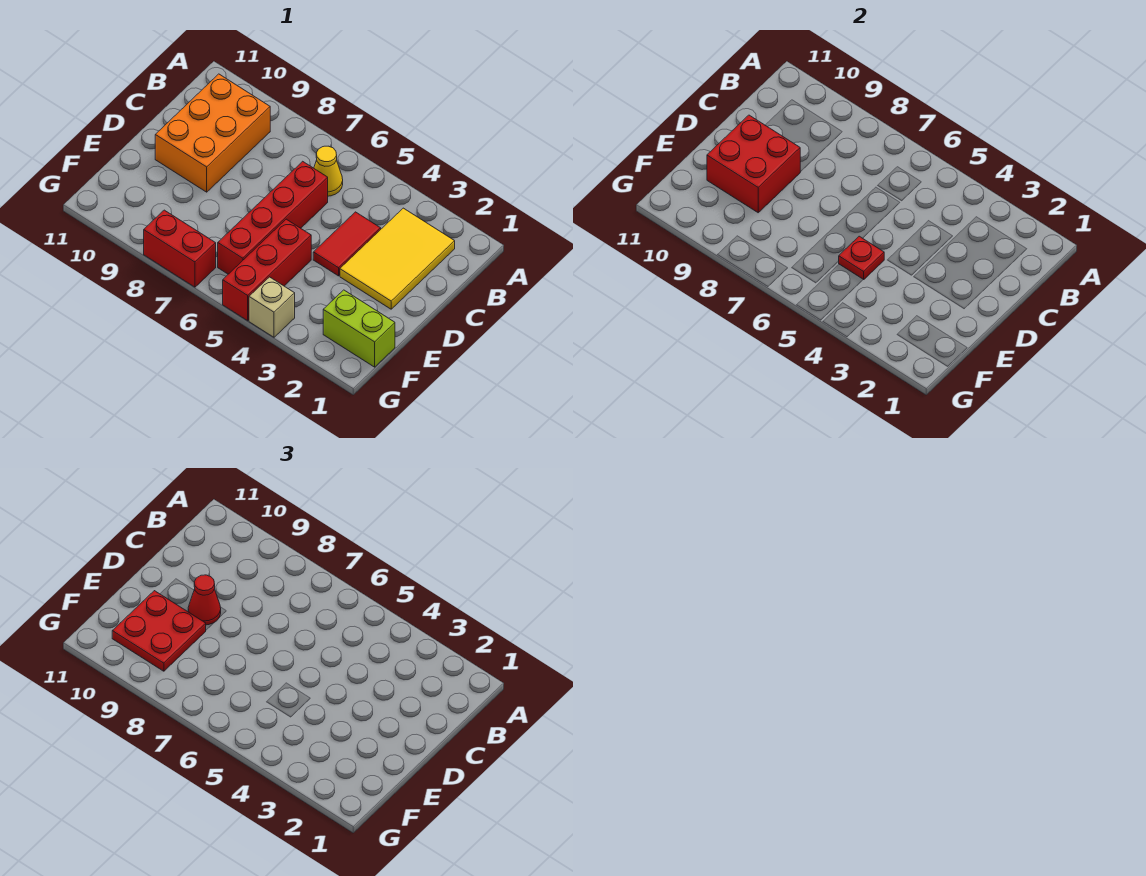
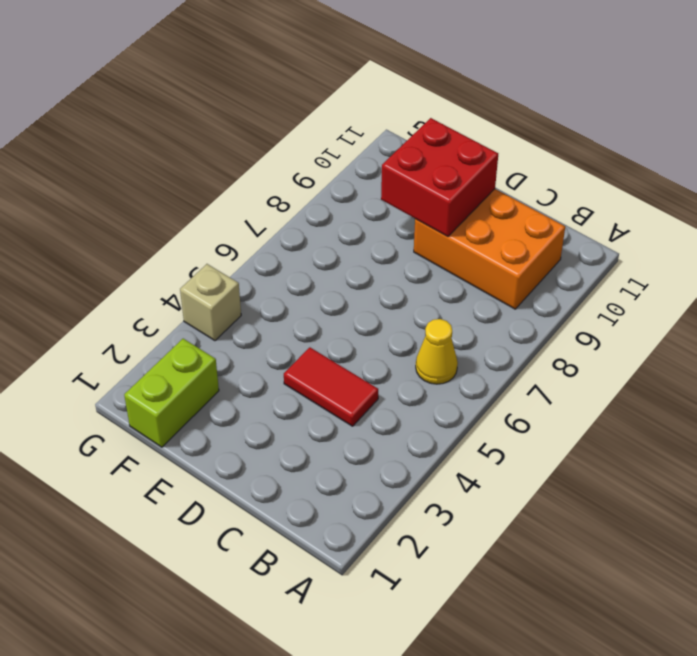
none -> yellow 2x3 tile [340,208,455,309]
none -> red 1x4 brick [218,161,328,274]
none -> red 1x3 brick [223,219,311,321]

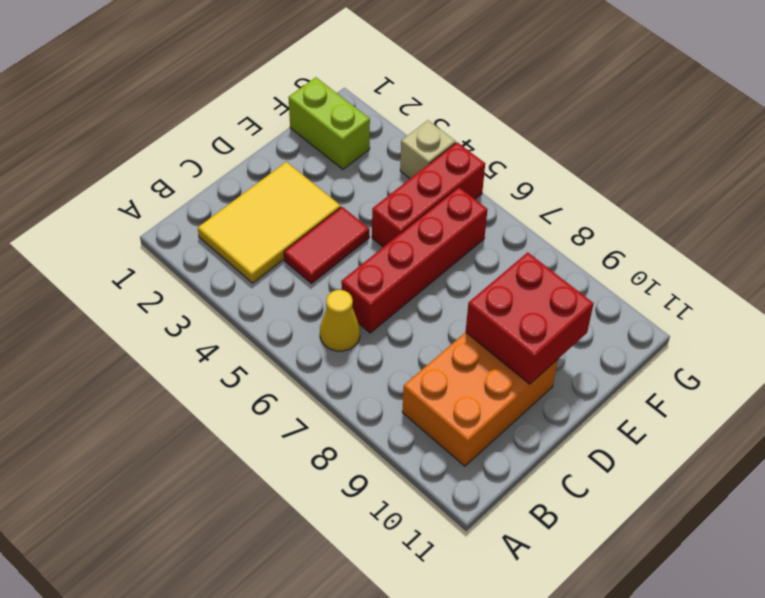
none -> red 1x2 brick [144,210,216,287]
none -> red 1x1 plate [839,236,884,280]
none -> red 1x1 cone [188,575,221,625]

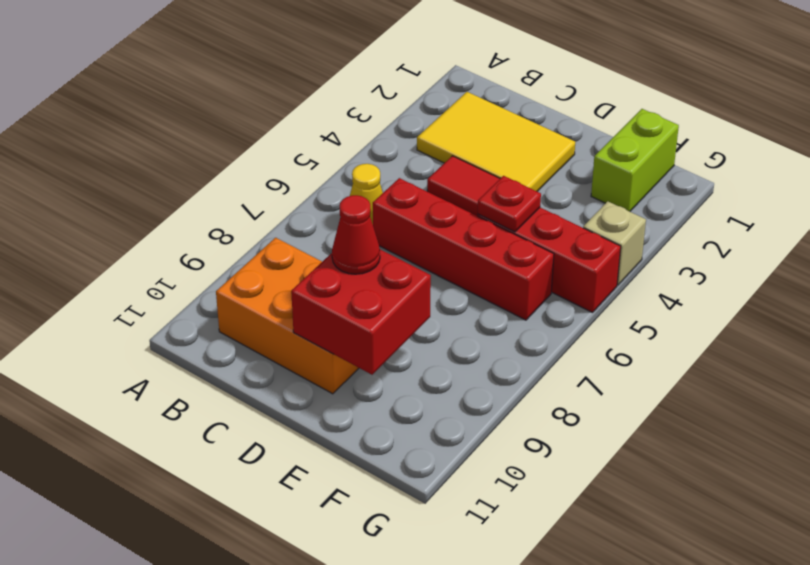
none -> red 1x2 brick [144,210,216,287]
none -> red 2x2 plate [112,591,206,671]

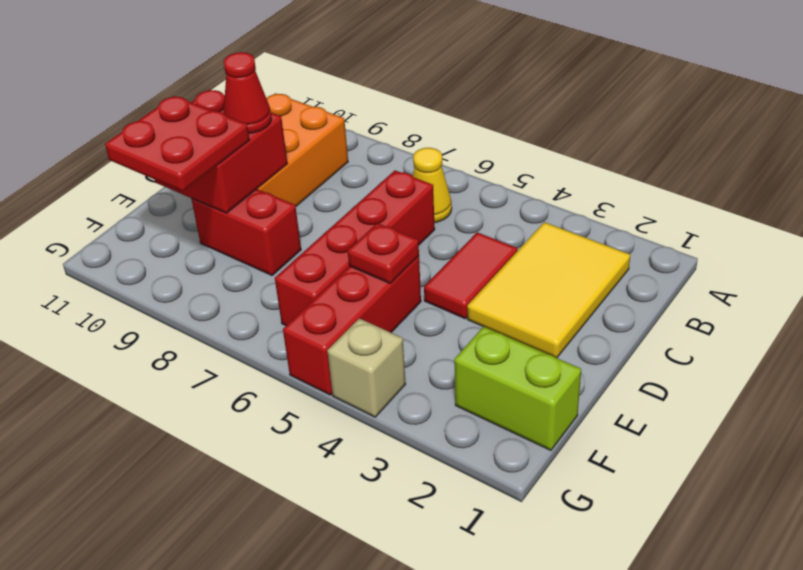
red 1x2 brick [191,189,301,275] -> red 1x2 brick moved to [144,210,216,287]

